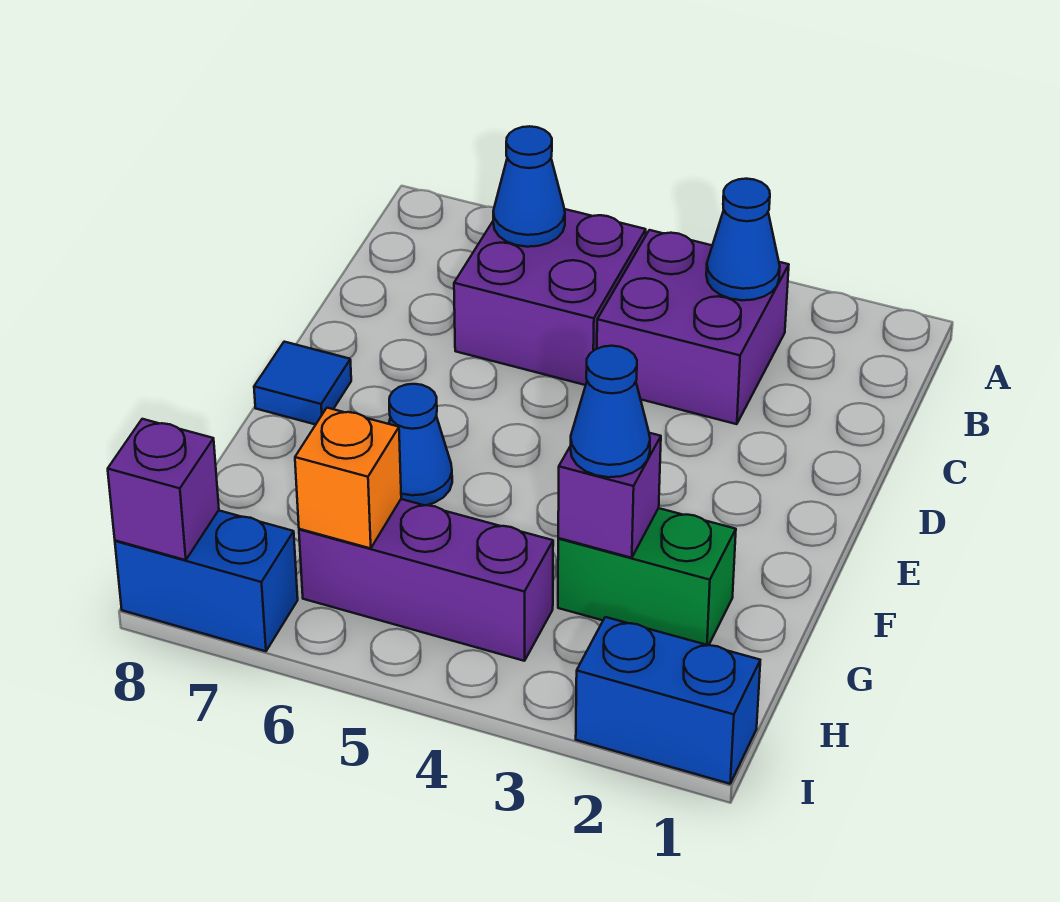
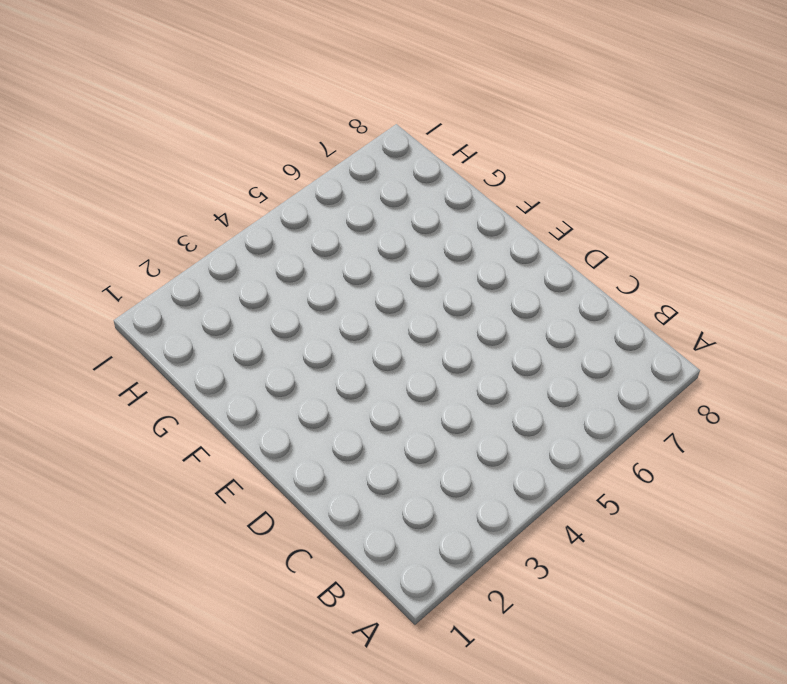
none -> purple 2x2 brick [597,230,789,424]
none -> purple 2x2 brick [454,209,646,385]
none -> blue 1x1 tile [254,342,351,425]

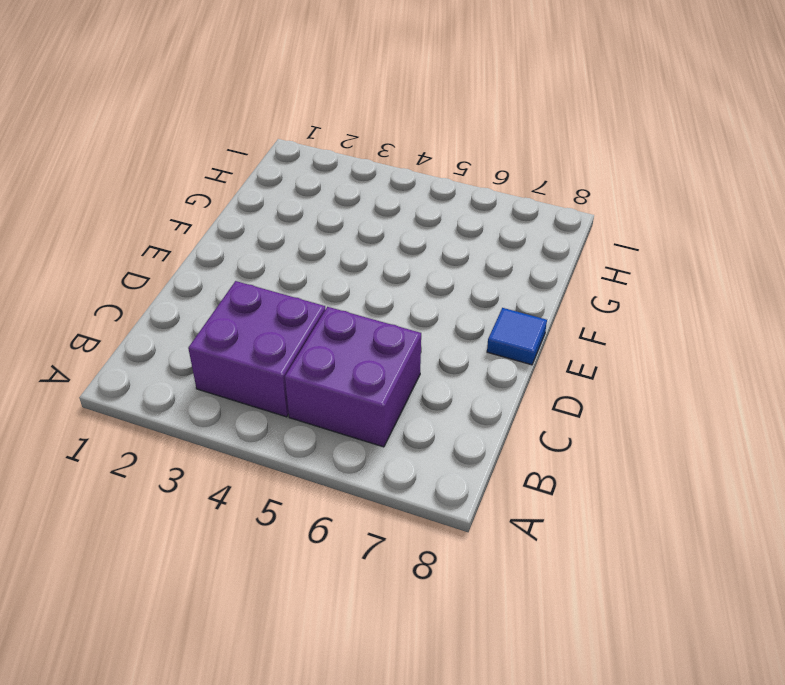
none -> blue 1x1 cone [389,384,452,505]
none -> green 1x2 brick [558,508,736,645]
none -> purple 1x3 brick [299,499,553,661]

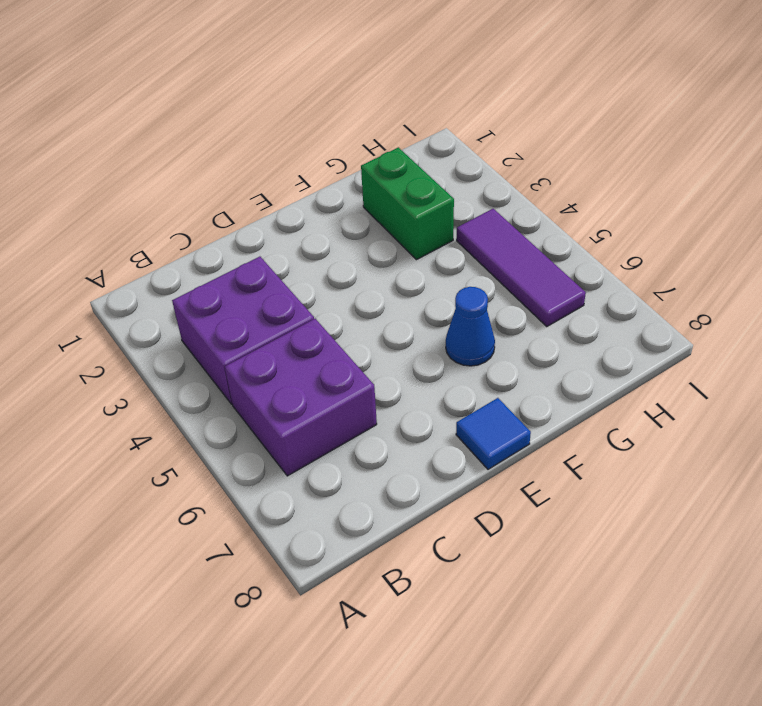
purple 1x3 tile [457,209,586,326] -> purple 1x3 brick [299,499,553,661]
none -> blue 1x2 brick [576,617,760,784]
none -> blue 1x2 brick [115,510,298,651]
none -> blue 1x1 cone [706,179,780,300]

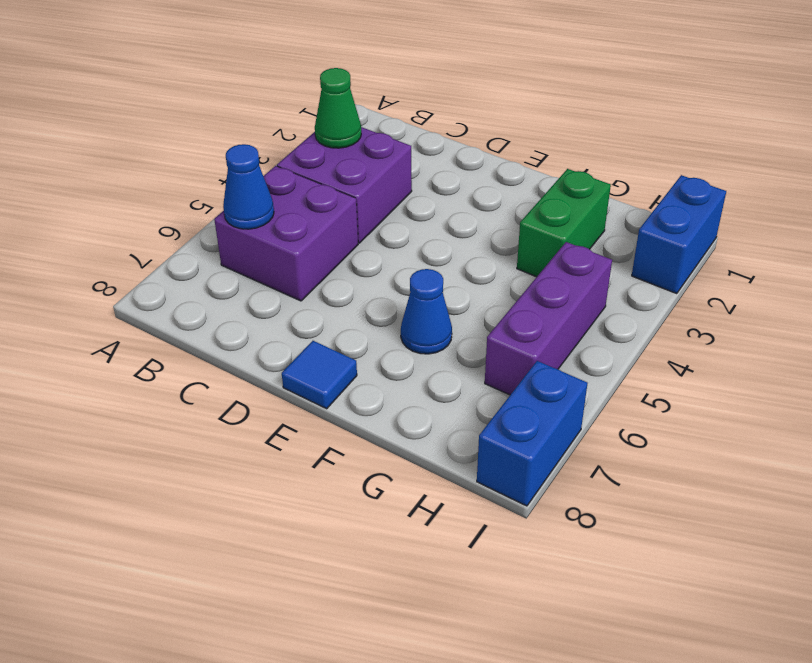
green 1x1 cone [315,68,361,148] -> blue 1x1 cone [706,179,780,300]
none -> purple 1x1 brick [558,433,661,558]
none -> orange 1x1 brick [295,408,401,549]
none -> purple 1x1 brick [108,419,219,560]

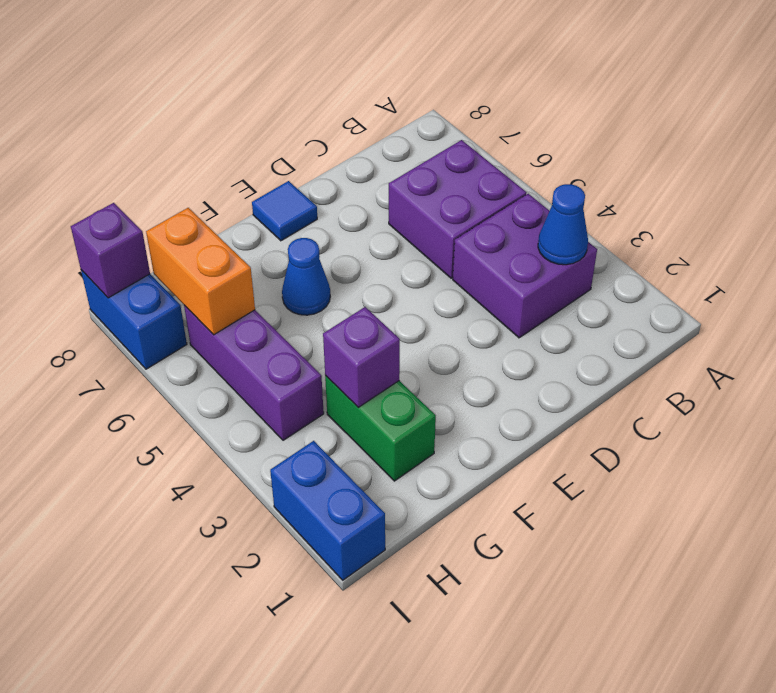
orange 1x2 brick [146,208,255,335] -> orange 1x1 brick [295,408,401,549]
none -> blue 1x1 cone [493,126,565,247]
none -> blue 1x1 cone [570,346,650,477]

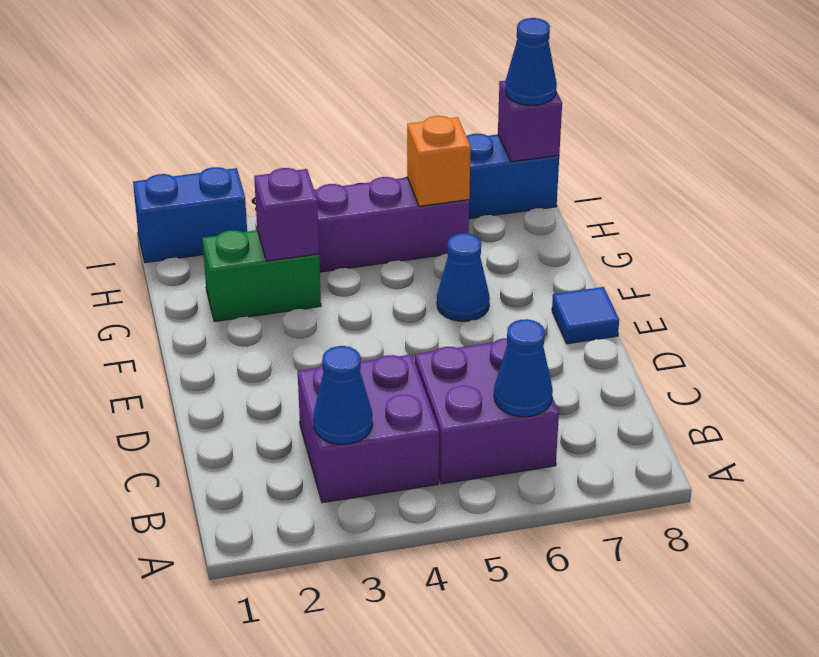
blue 1x1 cone [505,18,557,105] -> blue 1x1 cone moved to [570,346,650,477]

